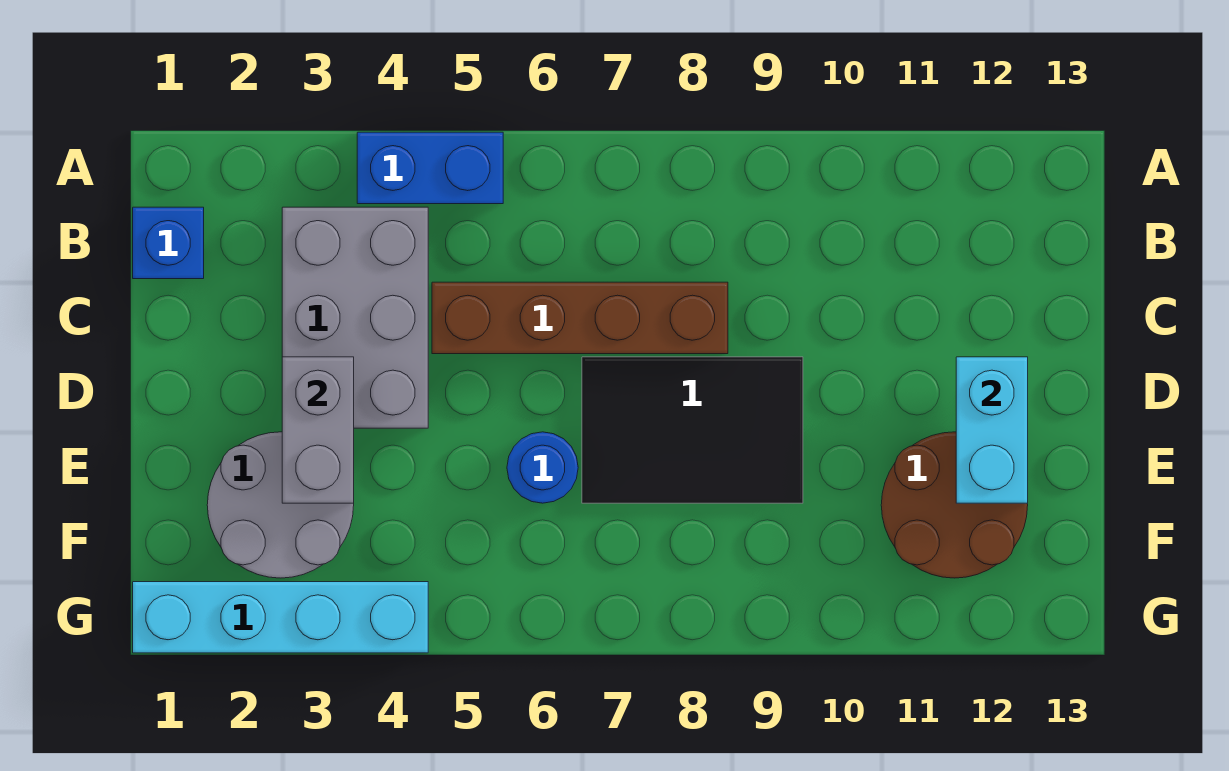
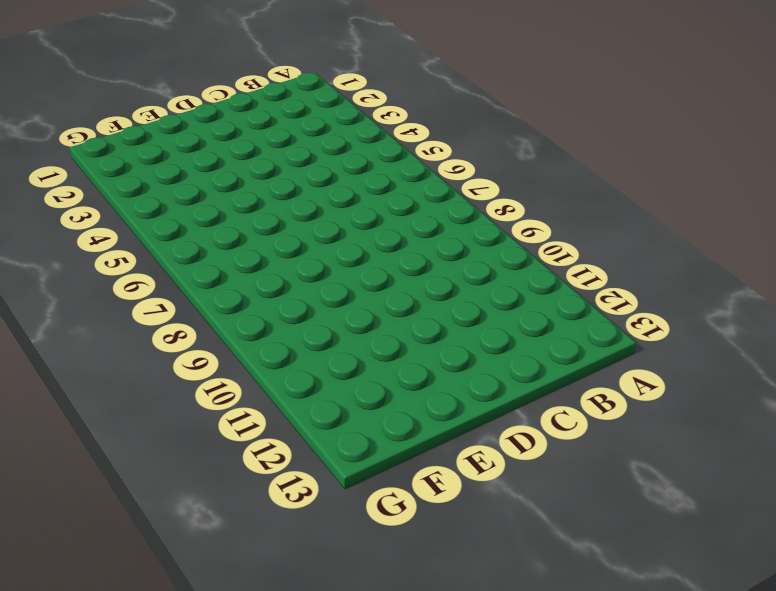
none -> blue 1x2 brick [357,132,503,204]
none -> blue 1x1 brick [133,207,204,279]

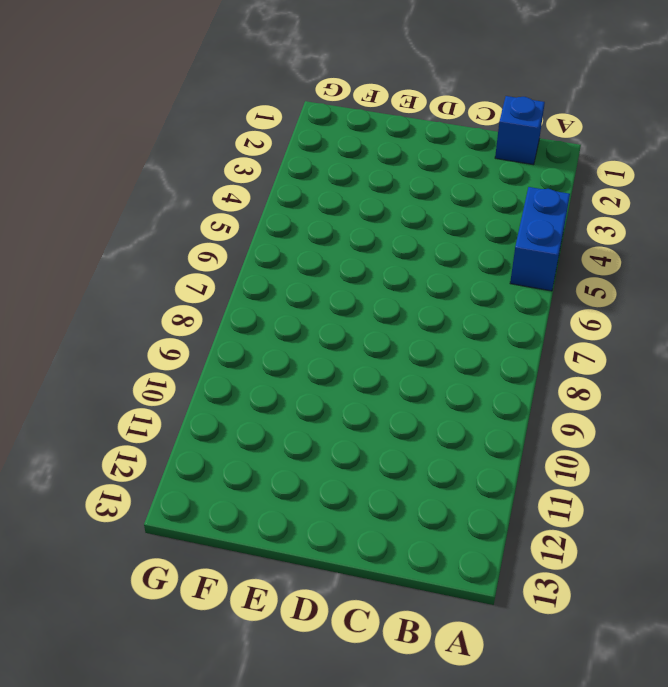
none -> grey 2x3 brick [282,207,428,428]
none -> brown 1x4 brick [432,282,728,354]

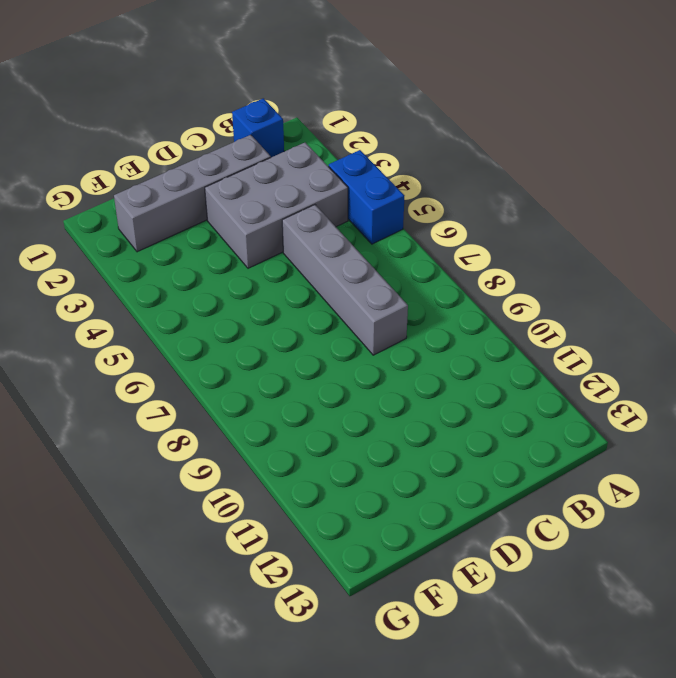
grey 1x4 brick [114,135,271,252] -> grey 2x2 round brick [207,432,354,578]
grey 1x4 brick [282,205,408,355] -> brown 1x4 brick [432,282,728,354]
none -> black 2x3 tile [582,357,803,503]
none -> blue 1x1 round brick [507,432,578,503]

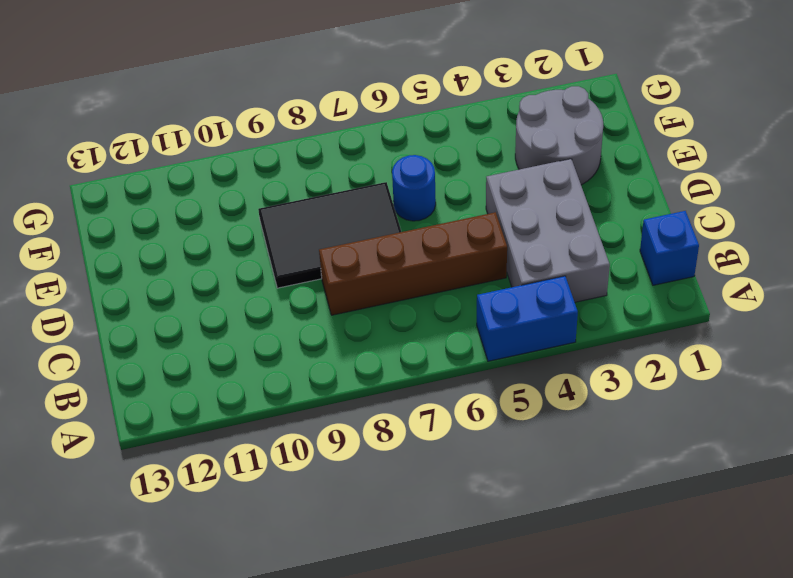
none -> brown 2x2 round brick [881,432,1028,578]
none -> cyan 1x4 brick [133,582,428,653]

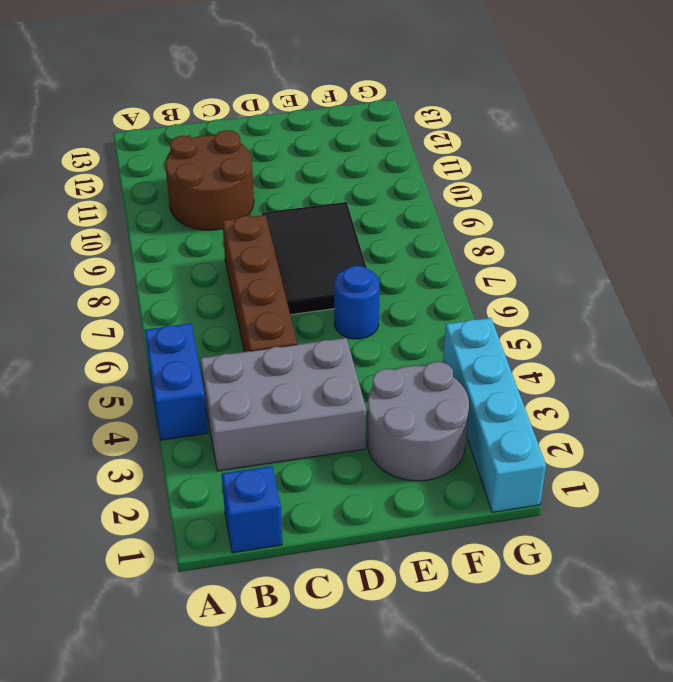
brown 2x2 round brick [165,130,254,230] -> brown 2x2 round brick moved to [881,432,1028,578]
none -> grey 1x2 brick [282,357,354,503]
none -> cyan 1x2 brick [956,357,1028,503]

